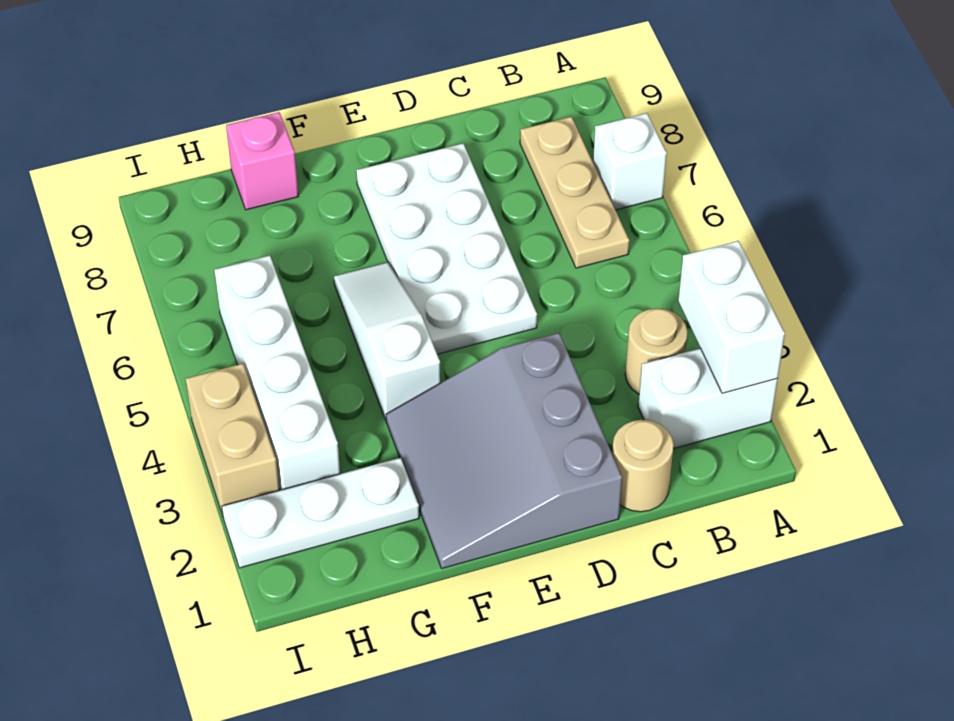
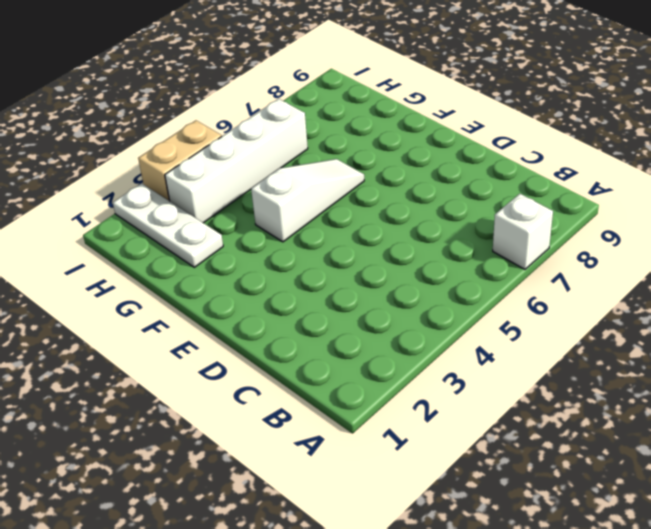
none -> white 1x2 brick [638,348,778,449]
none -> tan 1x1 round brick [625,308,688,394]
none -> tan 1x3 plate [520,117,630,268]

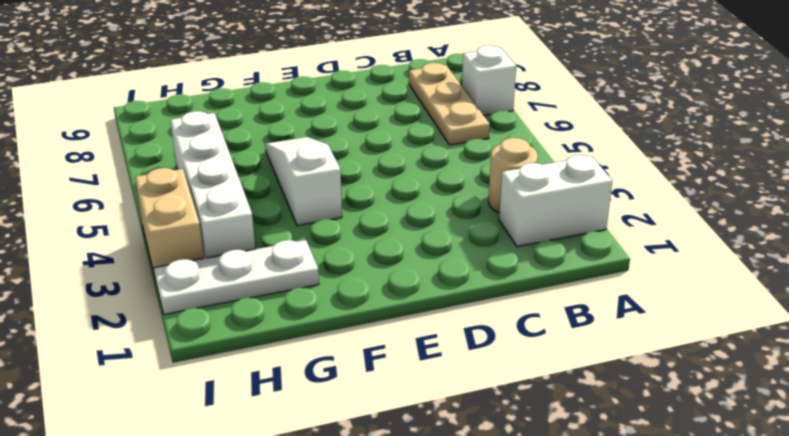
none -> tan 1x1 round brick [612,420,674,512]
none -> grey 3x3 slope [386,333,622,568]
none -> white 2x4 plate [356,144,537,354]

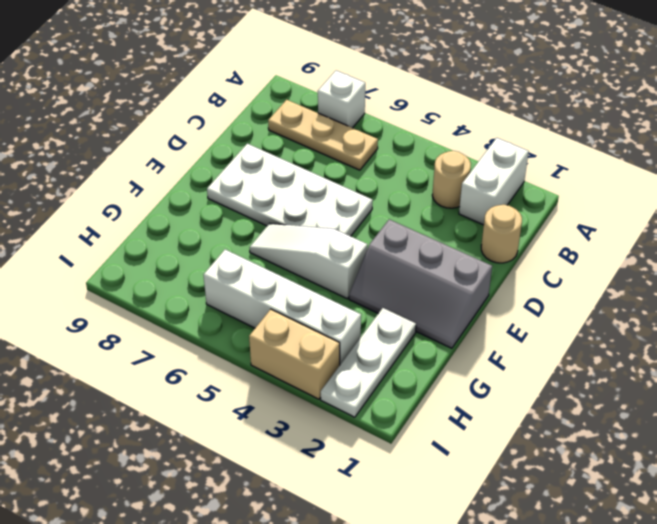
grey 2x3 slope [349,219,492,348] -> grey 3x3 slope [386,333,622,568]
none -> pink 1x1 brick [226,112,298,210]
none -> white 1x2 brick [678,241,785,393]

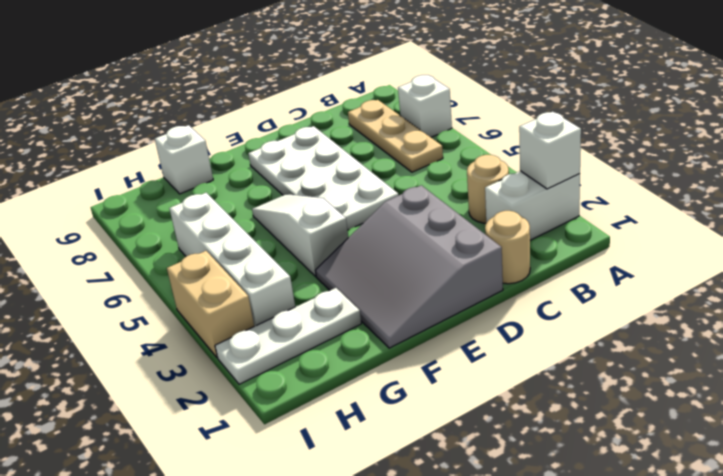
white 1x1 brick [519,112,581,189] -> white 1x2 brick [678,241,785,393]
white 1x1 brick [155,125,213,194] -> pink 1x1 brick [226,112,298,210]

